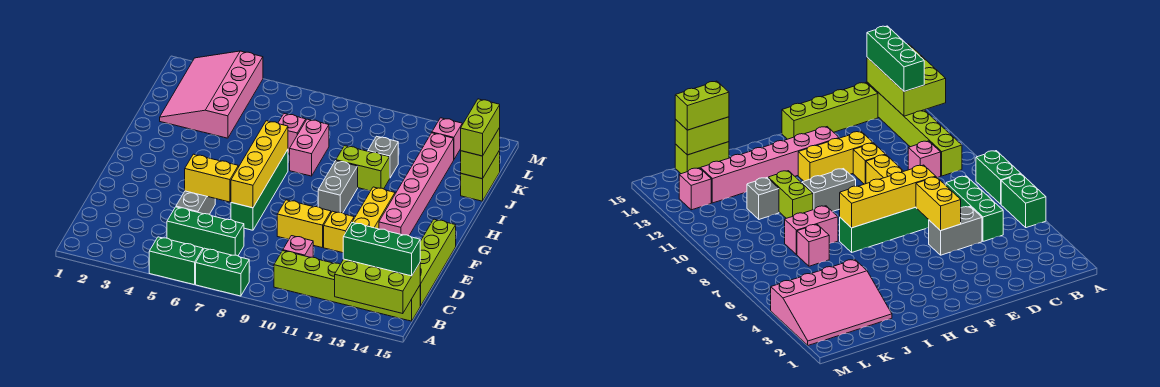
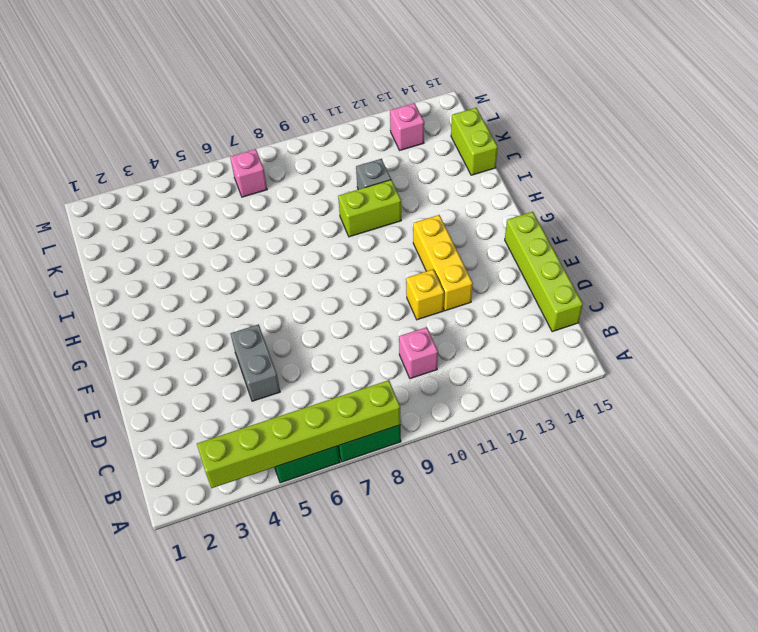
lime 1x6 brick [197,380,401,488] -> lime 1x6 brick moved to [274,251,420,321]
pink 1x1 brick [230,149,267,197] -> pink 1x1 brick moved to [278,114,306,154]
none -> green 1x3 brick [167,207,244,256]
none -> green 1x4 brick [231,150,288,230]
none -> yellow 1x2 brick [277,200,331,248]

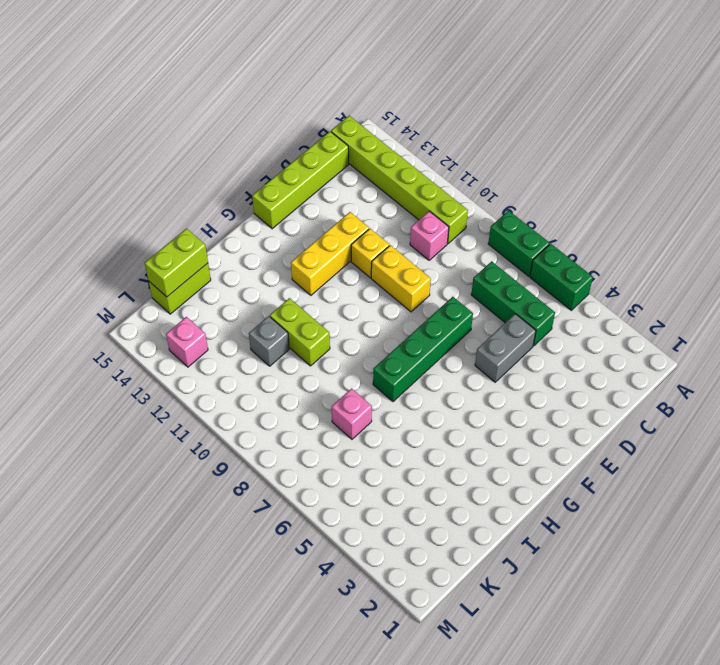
none -> pink 1x6 brick [379,133,454,236]
none -> grey 1x2 brick [318,161,358,213]
none -> pink 1x2 brick [290,119,329,176]

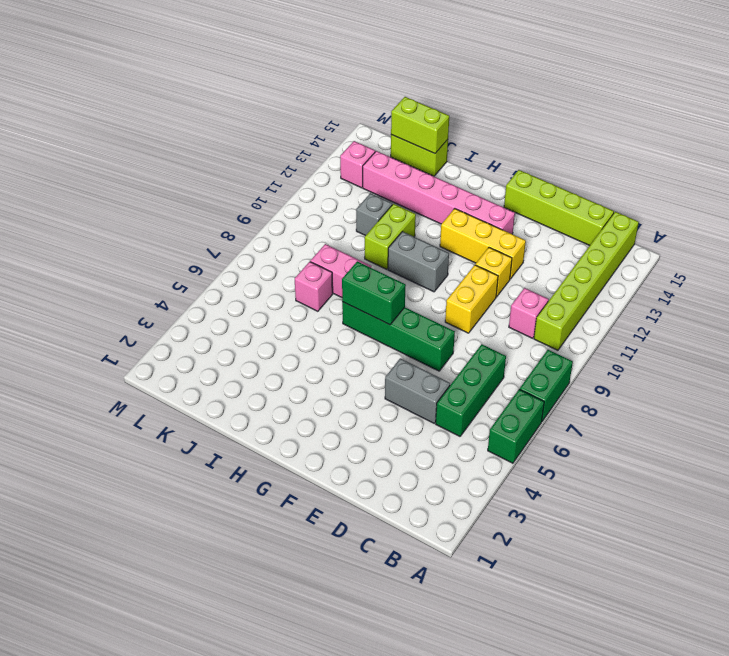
green 1x2 brick [342,261,406,325] -> yellow 1x4 brick [231,121,288,208]
none -> pink 3x4 slope [160,51,263,138]
none -> lime 2x3 brick [335,259,420,314]
none -> yellow 1x2 brick [185,154,238,202]

